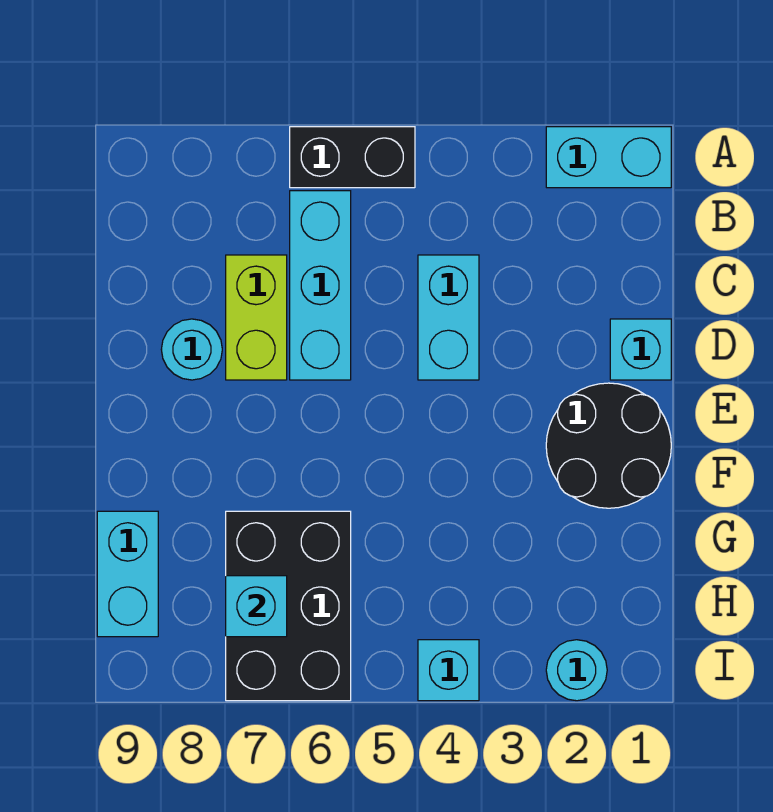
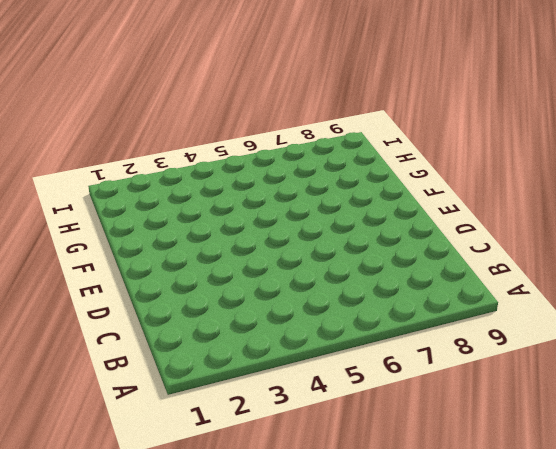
none -> cyan 1x2 brick [546,127,671,188]
none -> black 1x2 brick [290,127,415,188]
none -> cyan 1x3 brick [290,191,351,380]

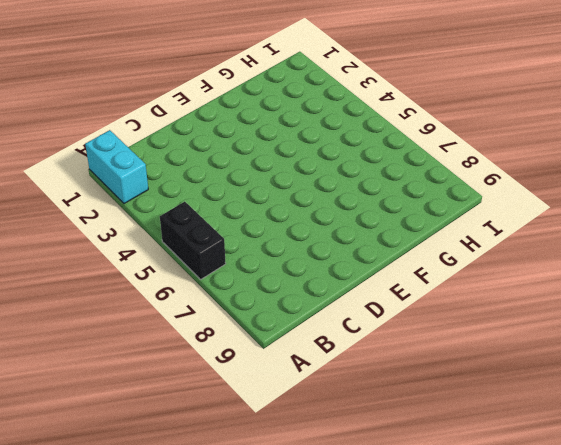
none -> cyan 1x3 brick [290,191,351,380]
none -> cyan 1x2 brick [418,255,479,380]
none -> lime 1x2 brick [226,255,287,380]

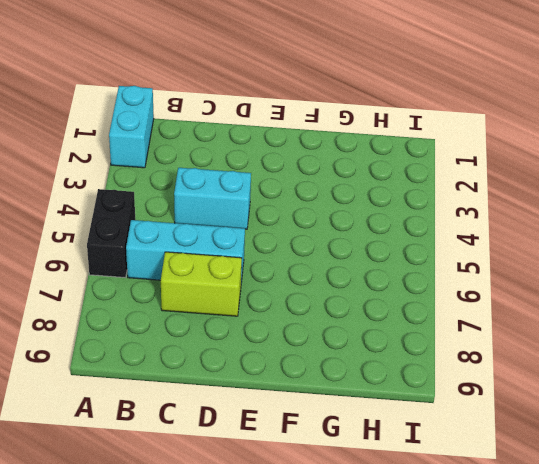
none -> cyan 1x1 brick [610,319,671,380]
none -> cyan 1x1 round brick [161,319,222,380]
none -> black 2x2 round brick [546,383,671,508]

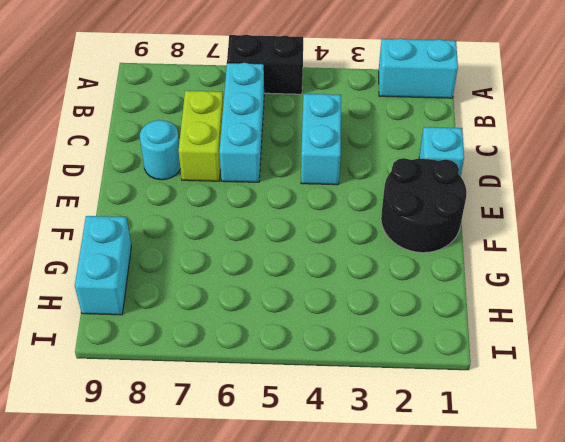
none -> black 2x3 brick [226,511,351,701]
none -> cyan 1x1 round brick [546,640,607,701]
none -> cyan 1x1 brick [418,640,479,701]

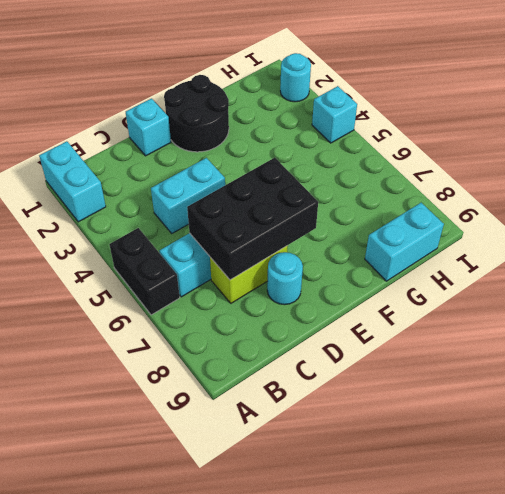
black 2x3 brick [187,158,318,280] -> black 2x3 brick moved to [226,511,351,701]
none -> cyan 1x1 brick [226,576,287,637]

